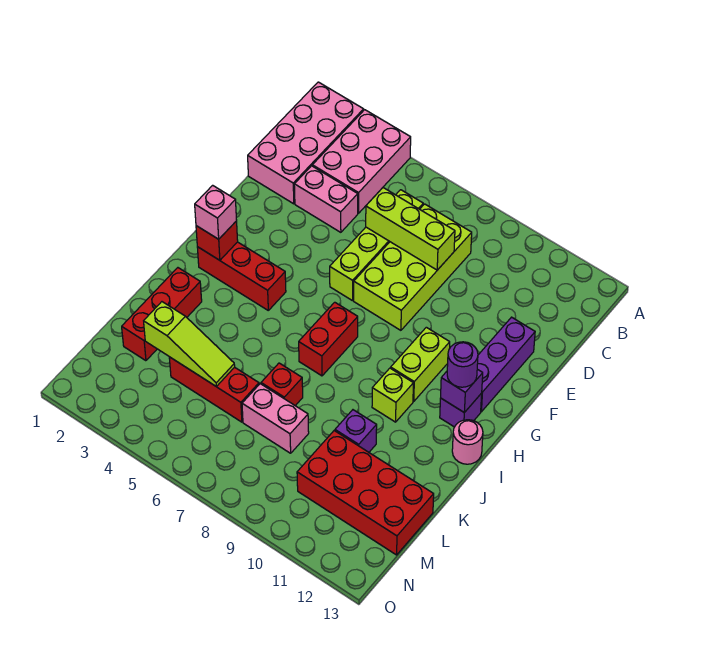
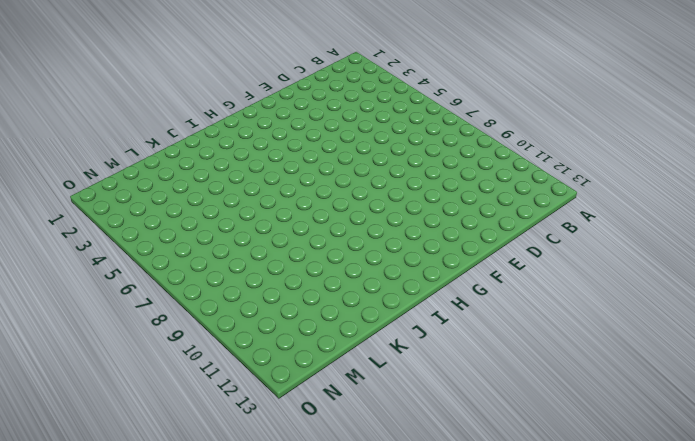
none -> pink 2x4 brick [248,82,364,204]
none -> pink 2x3 brick [312,110,411,213]
none -> lime 1x4 brick [330,190,423,301]

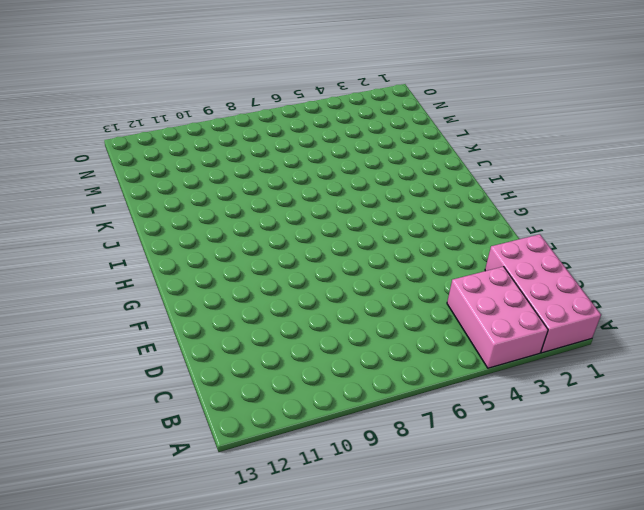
none -> lime 1x4 brick [330,190,423,301]
none -> lime 2x4 brick [354,204,472,330]
none -> pink 1x2 brick [294,166,358,232]

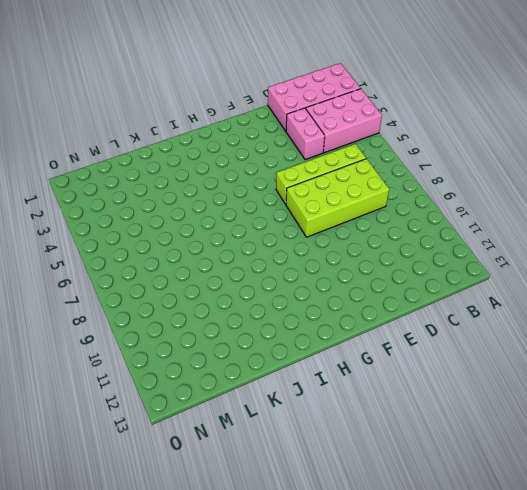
none -> purple 1x3 brick [477,317,535,412]
none -> lime 1x2 brick [391,327,450,401]
none -> red 1x3 brick [197,242,286,310]

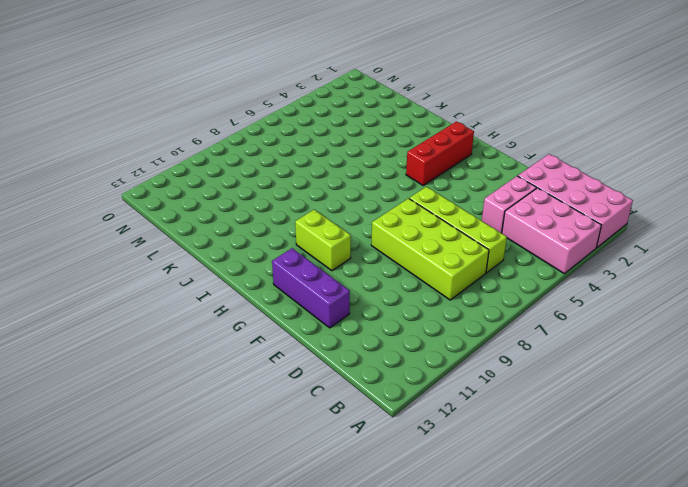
none -> red 1x2 brick [299,302,358,376]
none -> purple 1x1 brick [440,393,482,427]
none -> lime 1x1 brick [372,368,413,422]

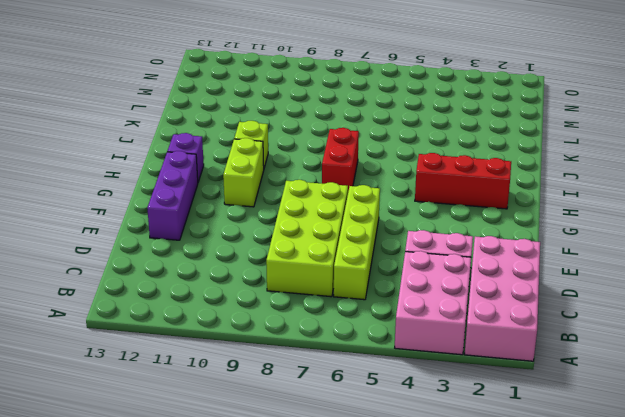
none -> pink 1x1 round brick [452,420,483,464]
none -> red 1x3 brick [122,268,202,361]
none -> red 1x1 brick [261,363,303,406]

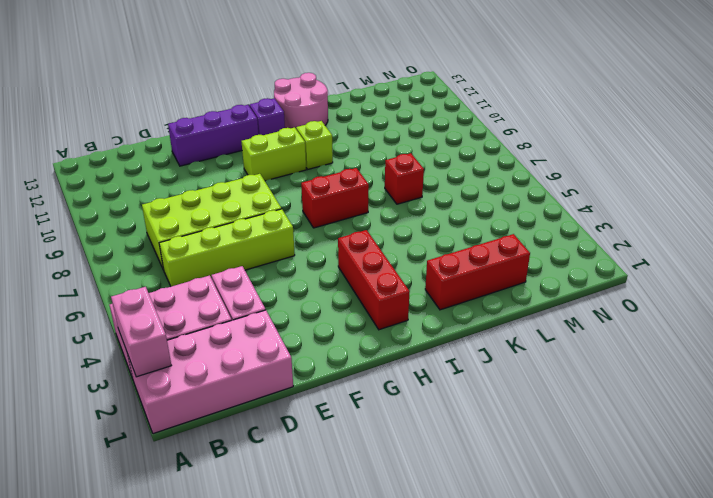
pink 1x2 brick [111,287,171,377] -> pink 1x2 brick moved to [242,384,309,453]
pink 2x2 round brick [274,73,328,128] -> pink 1x1 round brick [452,420,483,464]
none -> purple 1x1 brick [335,410,377,452]
none -> red 1x3 brick [169,357,259,422]
none -> red 2x4 brick [297,431,434,555]

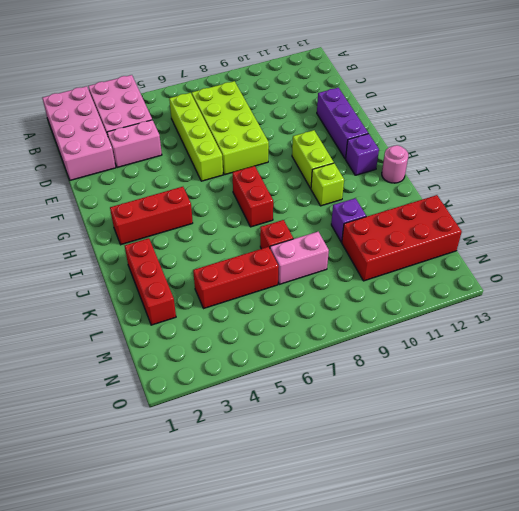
none -> lime 1x3 brick [366,188,455,270]
none -> red 1x1 brick [196,221,238,260]
none -> purple 1x1 brick [441,369,483,413]

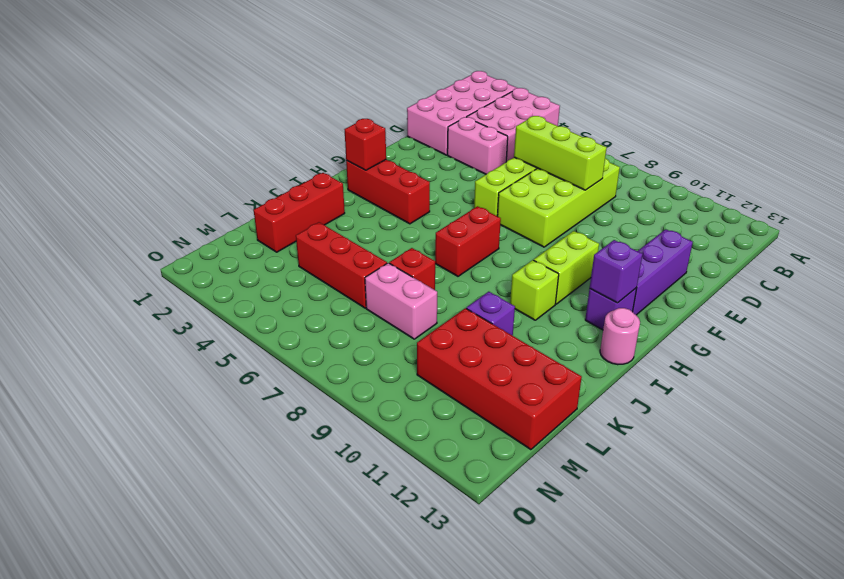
none -> lime 1x3 slope [144,302,235,387]
none -> pink 1x1 brick [195,185,237,239]
none -> purple 1x1 round brick [447,342,478,387]

